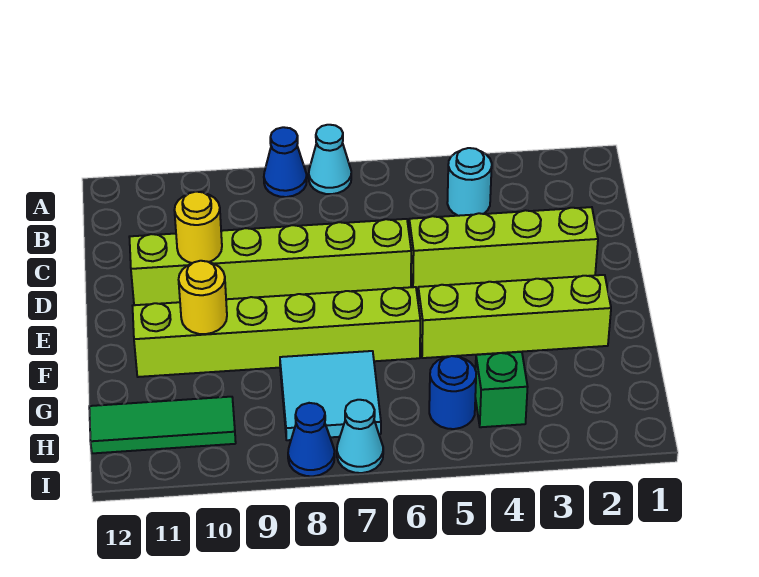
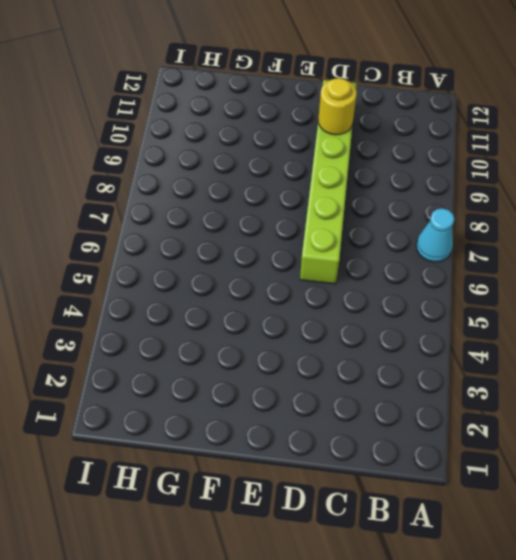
none -> blue 1x1 cone [264,127,307,197]
none -> cyan 1x1 round brick [447,148,492,216]
none -> lime 1x4 brick [409,207,598,289]

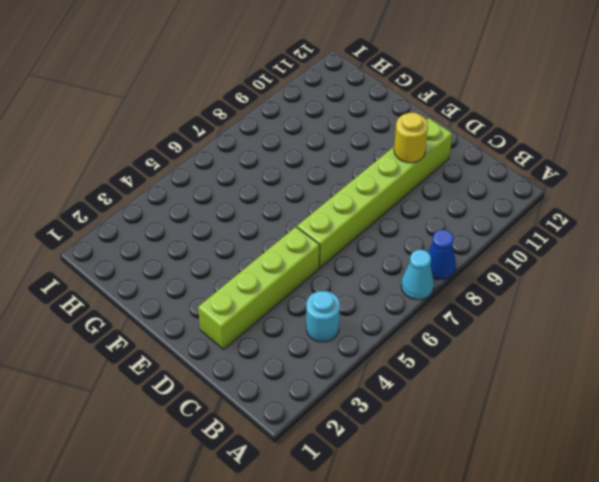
none -> lime 1x4 brick [418,275,611,358]
none -> lime 1x6 brick [133,287,420,377]
none -> cyan 2x2 tile [280,351,381,440]

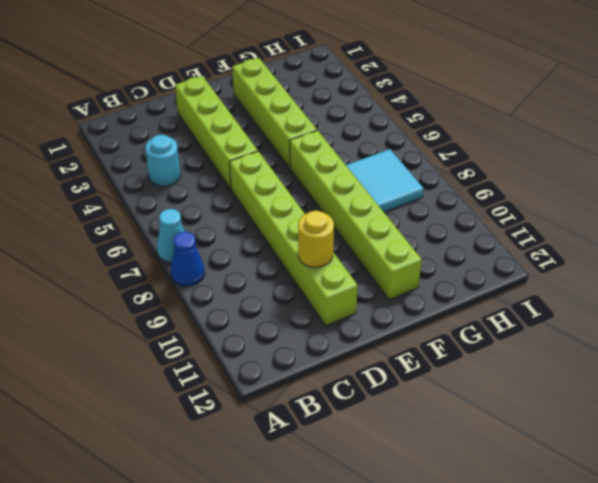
none -> green 1x1 brick [475,352,528,427]
none -> blue 1x1 round brick [429,356,476,429]
none -> green 1x3 tile [89,397,236,453]

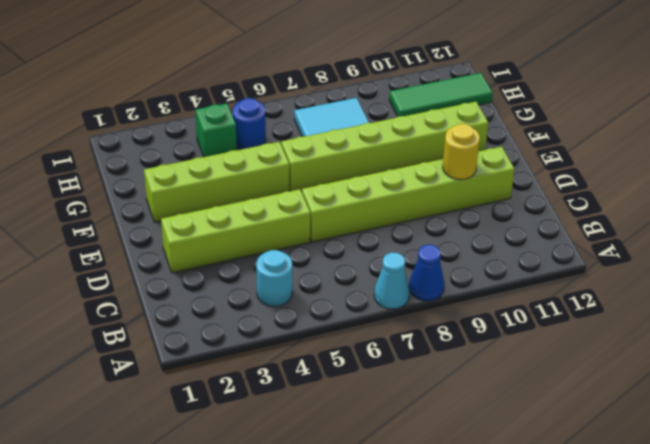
none -> cyan 1x1 cone [337,400,383,473]
none -> blue 1x1 cone [288,403,335,476]
none -> yellow 1x1 round brick [179,261,227,334]

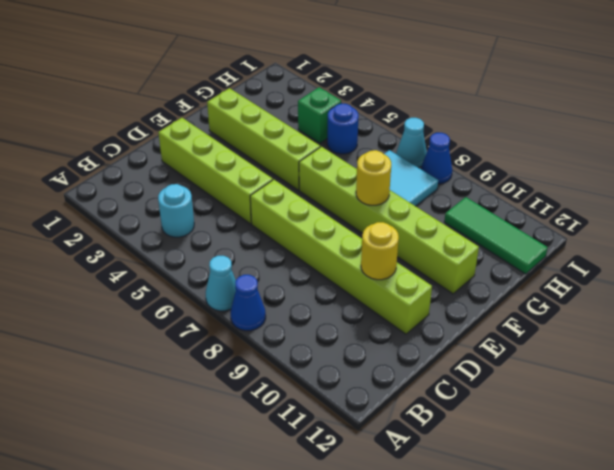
yellow 1x1 round brick [356,150,391,205] -> yellow 1x1 round brick moved to [179,261,227,334]

